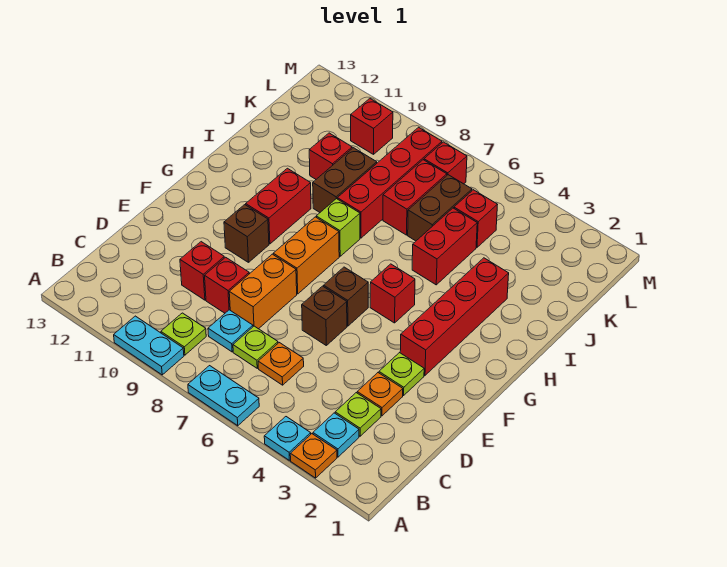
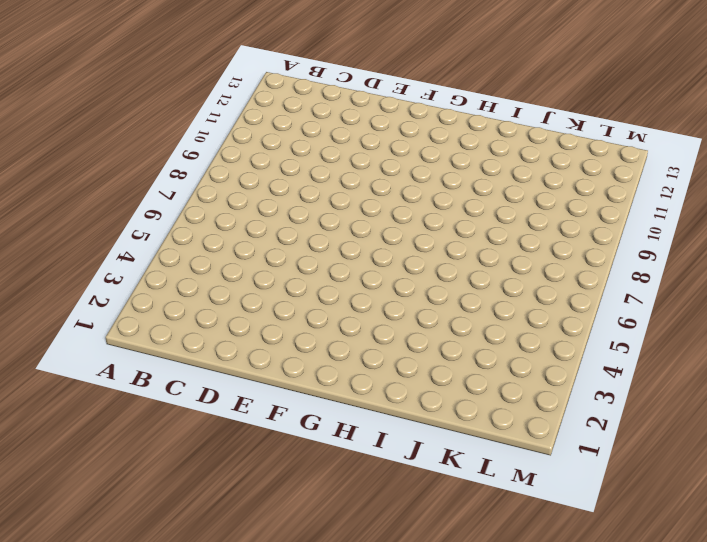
none -> orange 1x1 plate [290,434,337,478]
none -> cyan 1x1 plate [264,417,311,460]
none -> cyan 1x2 plate [188,366,259,426]
none -> cyan 1x2 plate [114,316,184,375]

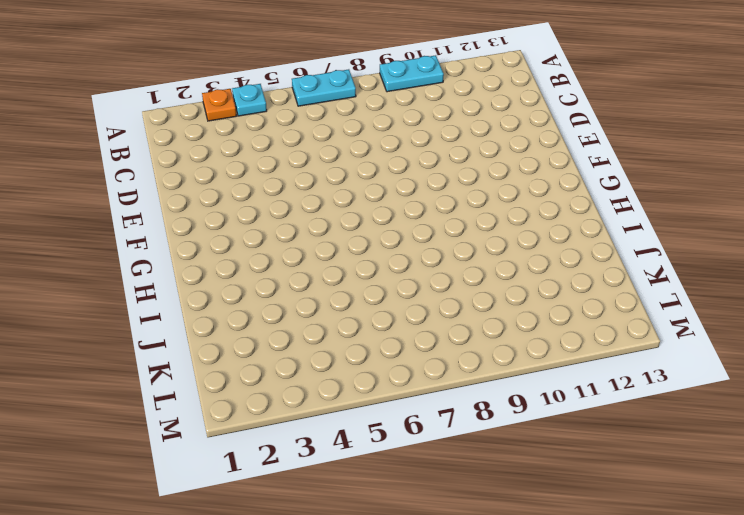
none -> cyan 1x1 plate [313,413,359,457]
none -> lime 1x1 plate [161,313,206,355]
none -> lime 1x1 plate [335,393,381,436]
none -> orange 1x1 plate [258,343,304,385]

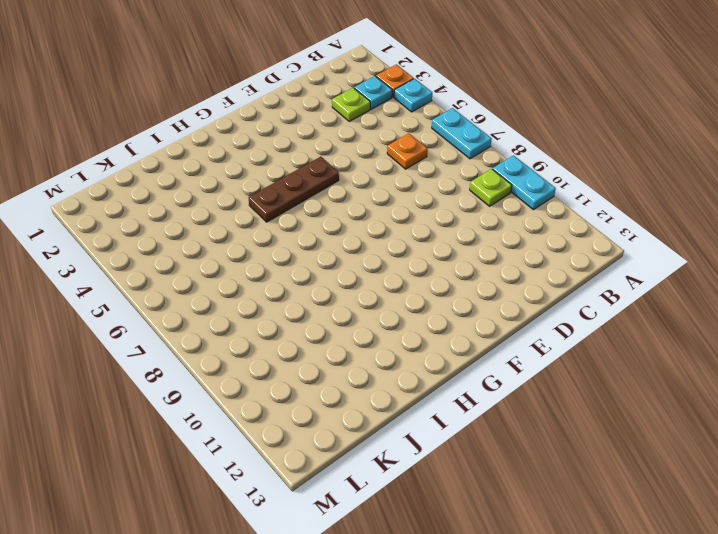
brown 1x3 plate [249,157,339,222] -> red 1x1 brick [370,264,415,323]
none -> lime 1x1 plate [233,326,278,368]
none -> cyan 1x1 plate [208,310,253,352]
none -> orange 1x1 plate [357,373,403,416]
none -> orange 1x2 brick [229,254,297,329]

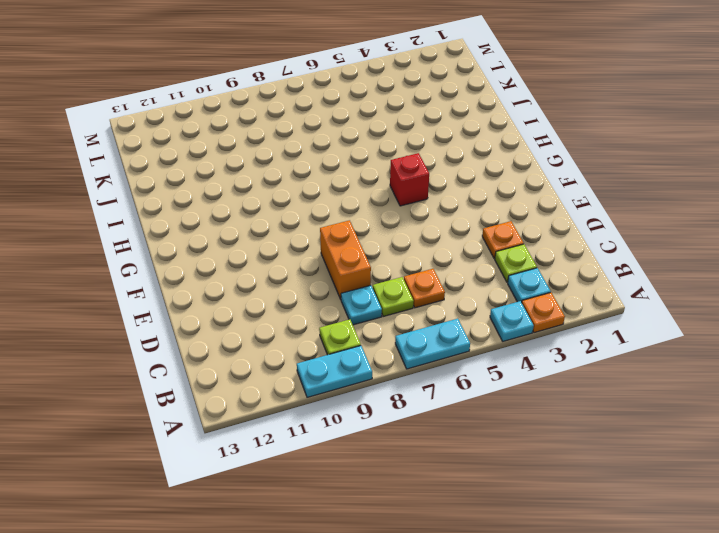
none -> red 1x1 brick [205,257,249,313]
none -> red 1x1 brick [180,242,224,300]
none -> lime 1x1 plate [379,353,424,395]
none -> brown 1x1 brick [302,286,347,345]

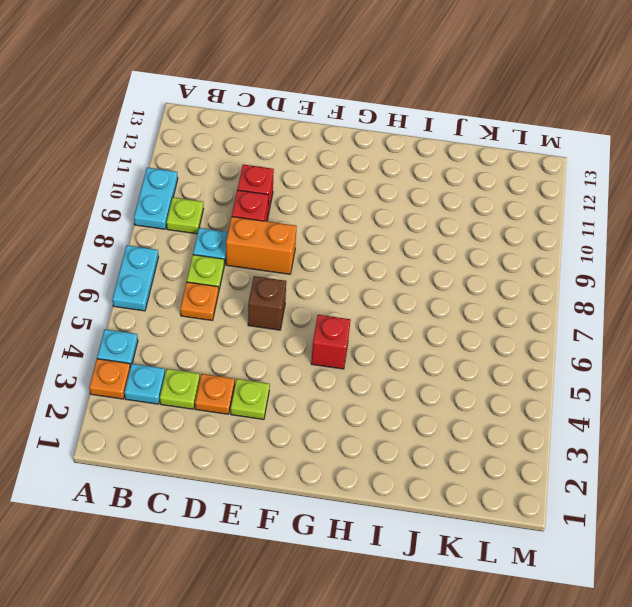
none -> red 1x4 brick [400,258,509,375]
none -> brown 1x1 brick [324,267,368,326]
none -> orange 1x2 brick [273,217,339,294]
none -> brown 1x1 brick [224,205,269,262]

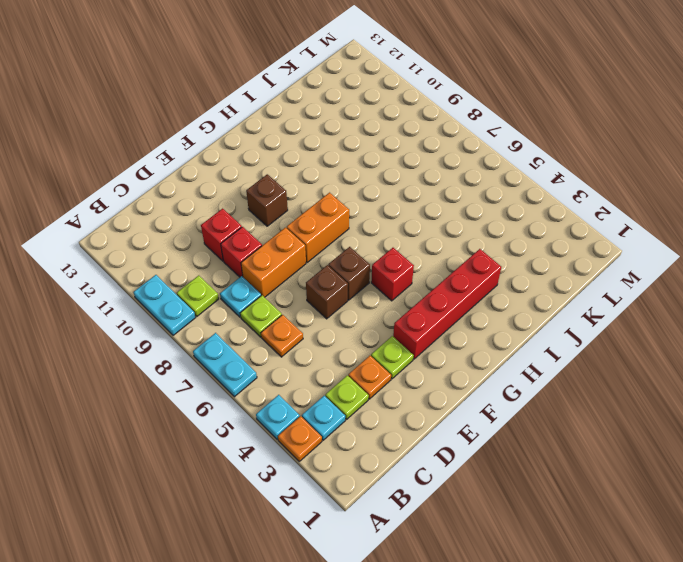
none -> red 1x2 brick [246,168,311,244]
none -> lime 1x1 brick [316,199,360,256]
none -> red 1x2 brick [412,208,477,285]
none -> red 1x4 brick [337,127,442,238]

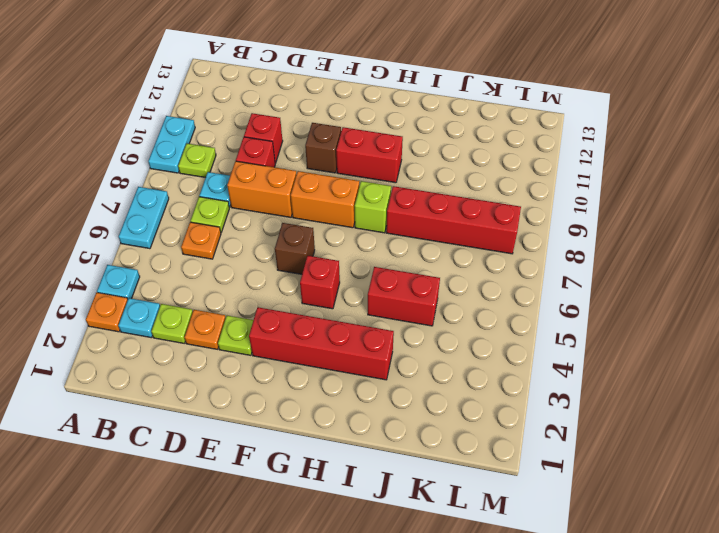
none -> brown 1x1 brick [302,286,347,345]
none -> brown 1x2 brick [313,148,377,212]
none -> brown 1x2 brick [408,175,472,241]
none -> red 1x2 brick [383,160,447,235]

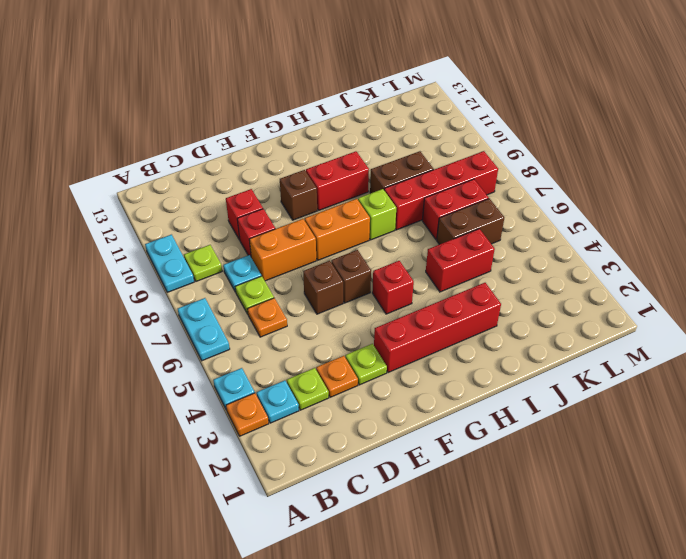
none -> red 1x1 brick [309,133,352,179]
none -> red 1x1 brick [454,190,497,247]
none -> red 1x1 brick [424,142,467,184]
none -> red 1x1 brick [351,99,393,154]

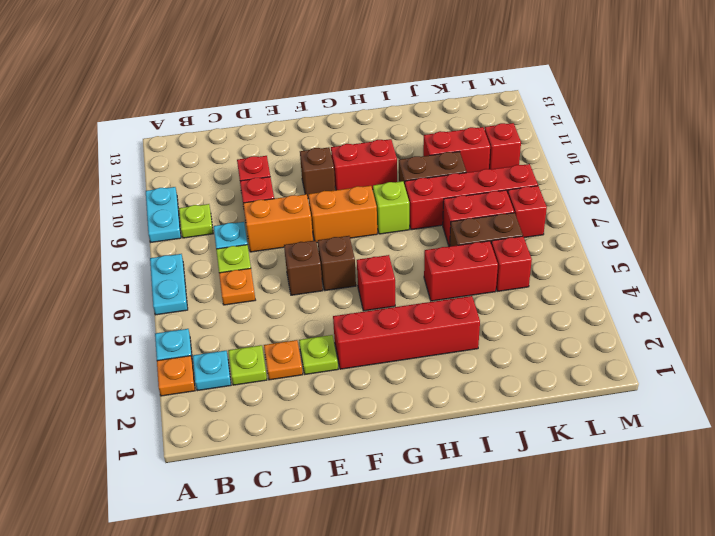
red 1x2 brick [423,127,490,173] -> red 1x1 brick [309,133,352,179]

